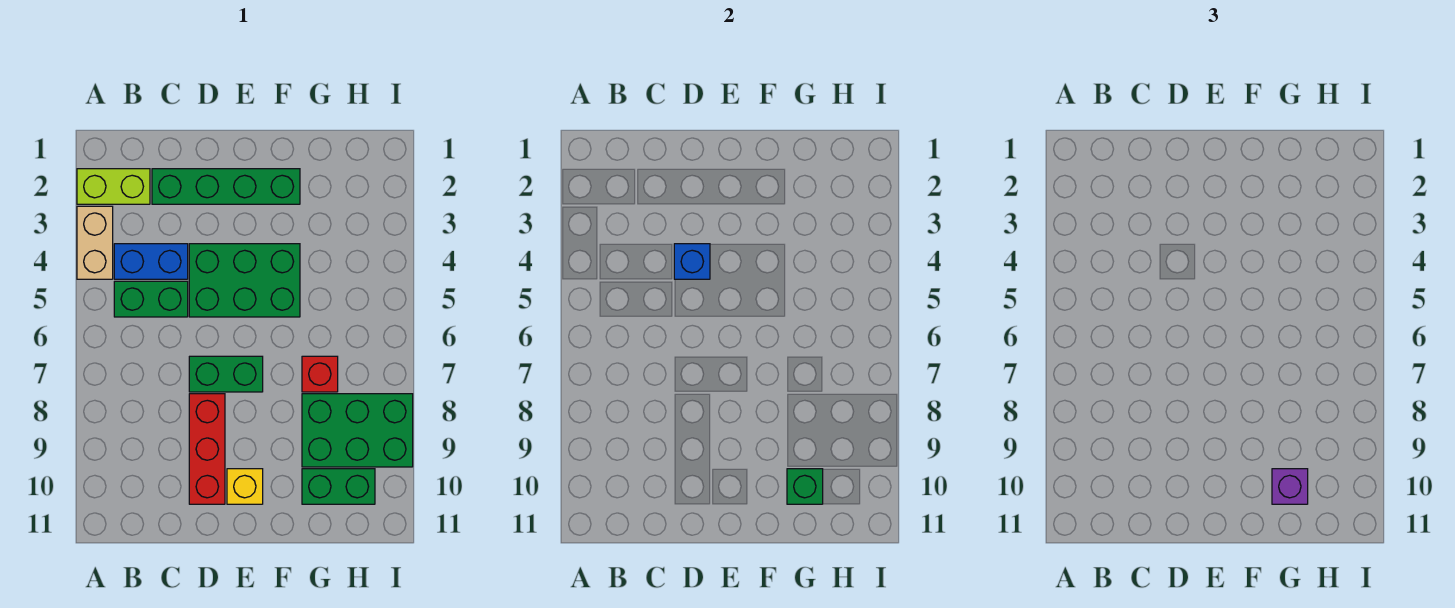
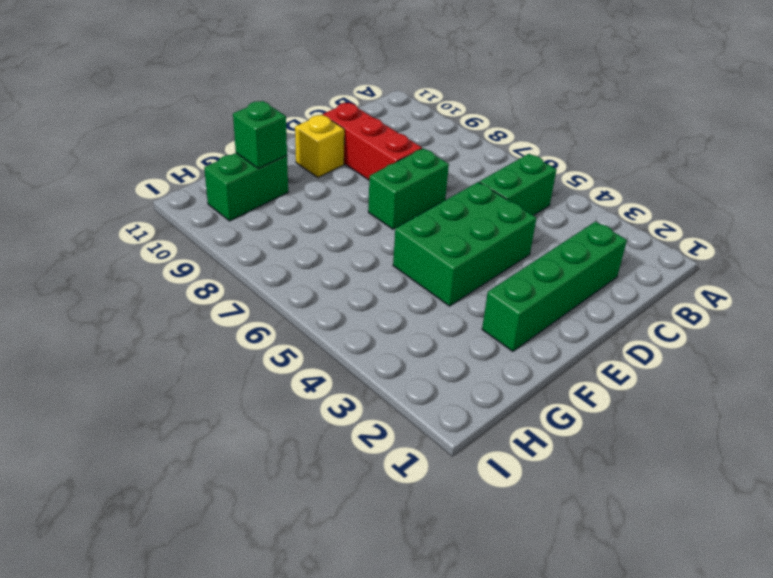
none -> lime 1x2 brick [77,169,150,204]
none -> tan 1x2 brick [77,206,113,279]
none -> blue 1x2 brick [114,244,188,279]

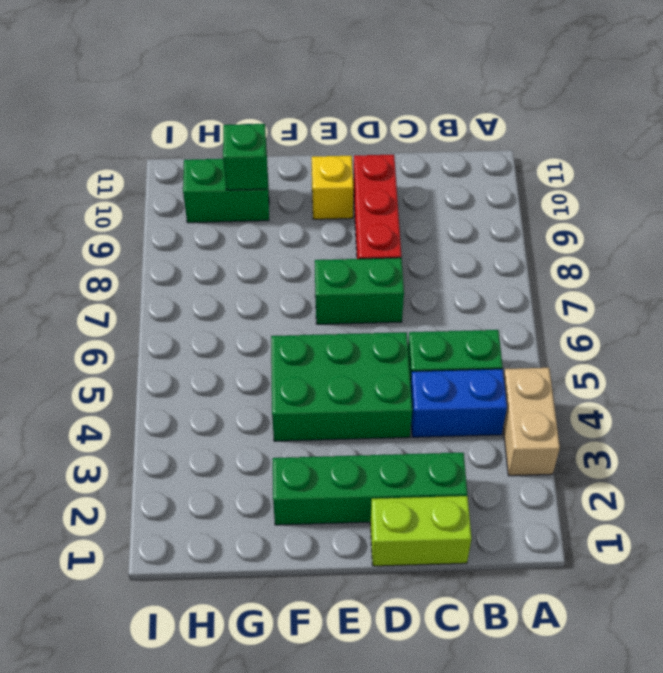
lime 1x2 brick [370,496,471,566] -> lime 1x2 brick moved to [77,169,150,204]
none -> red 1x1 brick [302,356,338,392]
none -> green 2x3 brick [302,394,413,467]
none -> blue 1x1 brick [674,244,710,279]

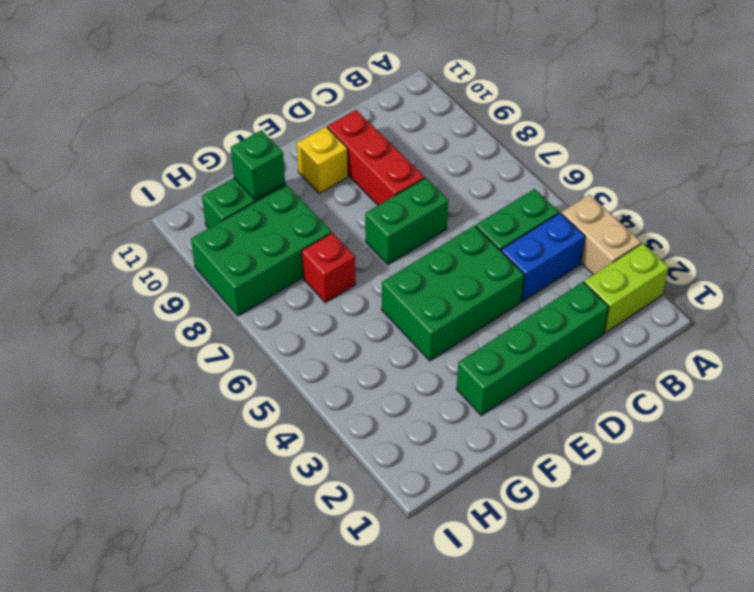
none -> blue 1x1 brick [674,244,710,279]
none -> purple 1x1 brick [1272,469,1308,504]

